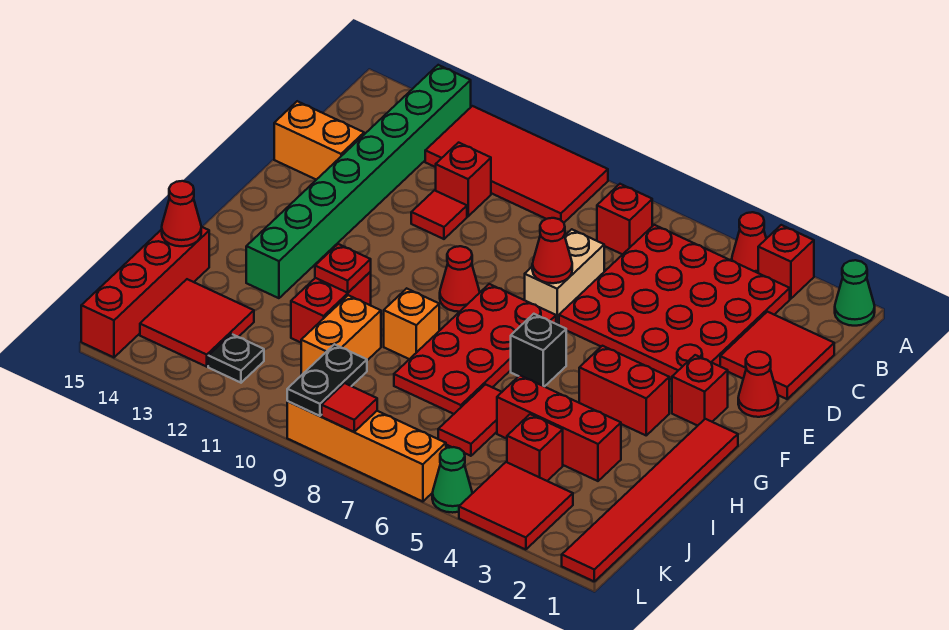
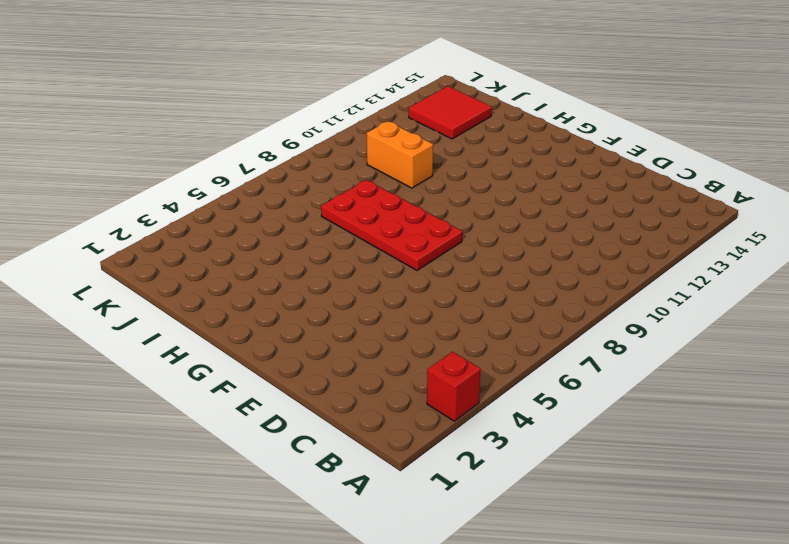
none -> green 1x1 cone [835,260,875,326]
none -> red 1x1 cone [732,212,766,273]
none -> red 2x4 tile [425,106,608,222]
none -> green 1x8 brick [246,65,471,298]

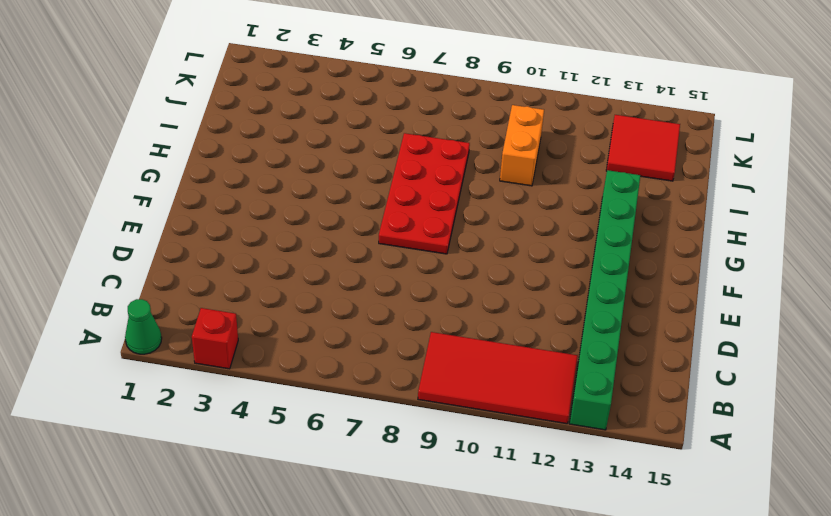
none -> red 1x1 cone [732,212,766,273]
none -> red 4x4 plate [559,225,790,379]
none -> red 1x1 brick [597,184,652,254]
none -> red 2x2 tile [720,312,834,399]

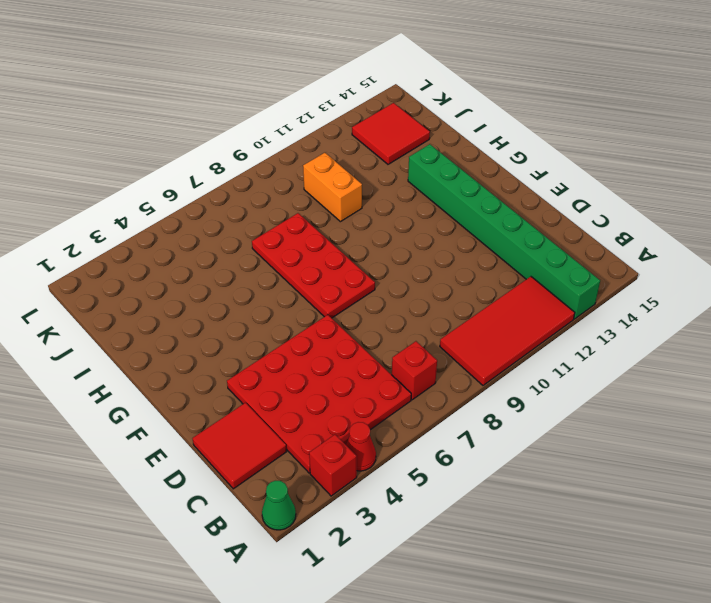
none -> red 1x1 brick [436,143,491,216]
none -> tan 1x2 brick [525,229,604,325]
none -> red 1x1 tile [411,190,467,239]
none -> orange 1x2 brick [274,101,364,180]

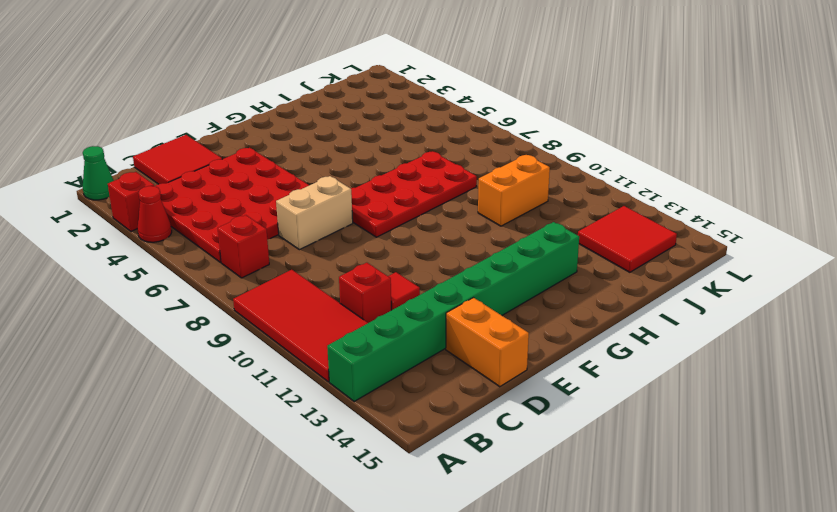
none -> red 1x1 cone [738,352,778,417]
none -> red 1x1 brick [672,355,728,426]
none -> red 1x1 cone [440,246,480,312]
none -> red 1x6 tile [562,419,738,581]

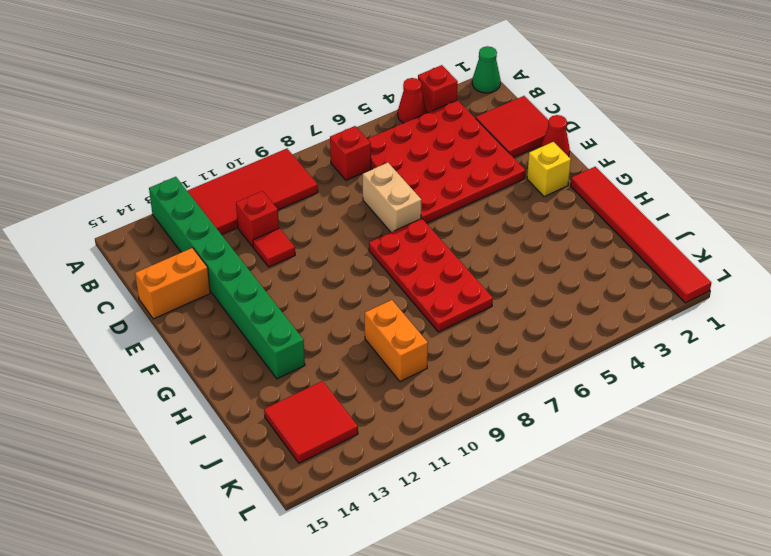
yellow 1x1 brick [527,142,571,197] -> red 1x1 brick [672,355,728,426]
none -> red 1x1 cone [440,246,480,312]
none -> red 1x2 brick [579,346,669,435]
none -> black 1x1 brick [511,314,566,387]
none -> orange 1x1 brick [384,288,439,359]

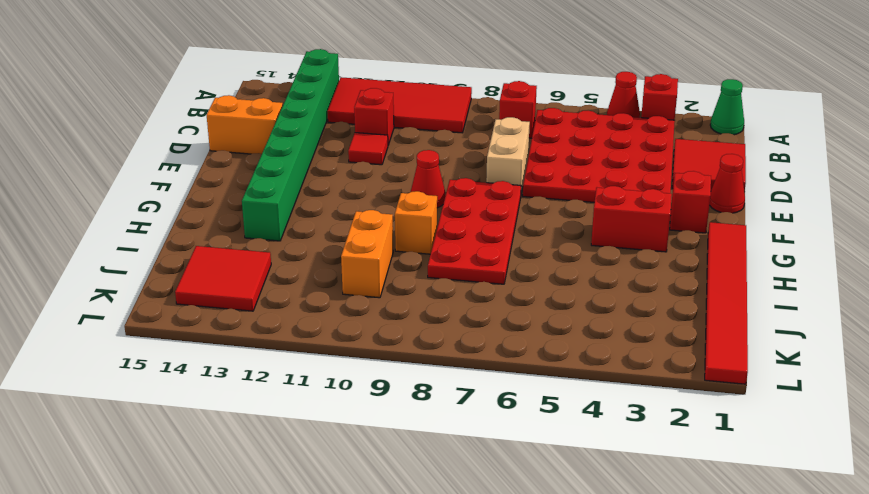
none -> black 1x1 brick [511,314,566,387]
none -> red 1x2 brick [291,272,371,343]
none -> red 1x3 brick [497,375,621,481]
none -> red 1x2 tile [438,384,502,456]

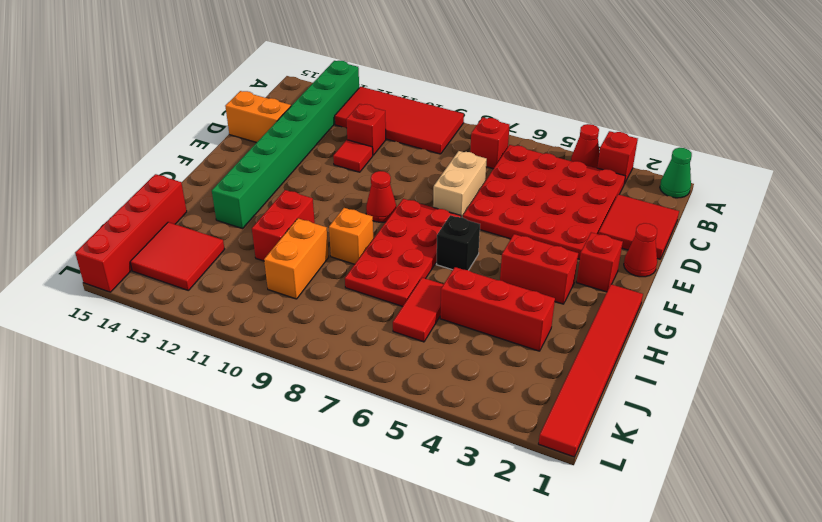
none -> red 1x1 brick [507,414,563,481]
none -> red 2x2 tile [459,462,573,550]
none -> black 1x1 plate [208,334,264,383]
none -> green 1x1 cone [432,447,472,513]

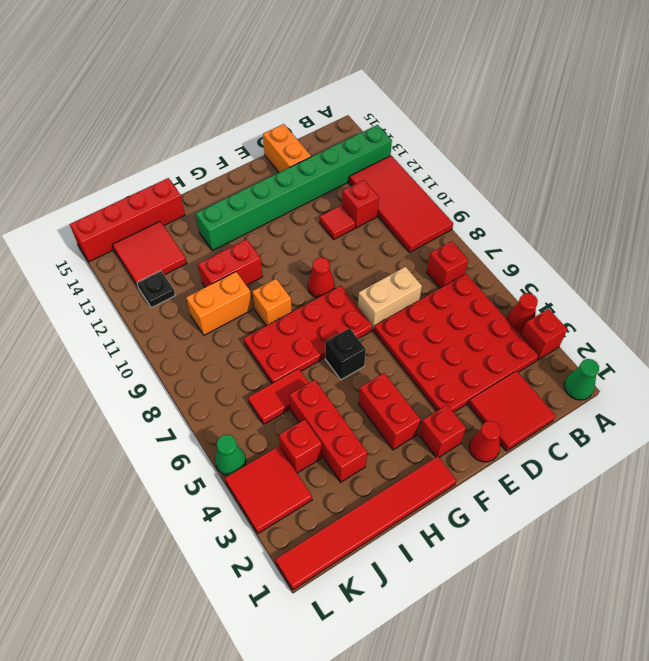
none -> orange 1x4 brick [287,401,446,502]
none -> red 1x1 cone [532,218,572,283]
none -> red 1x1 plate [315,244,371,293]
none -> red 1x1 cone [162,181,201,246]

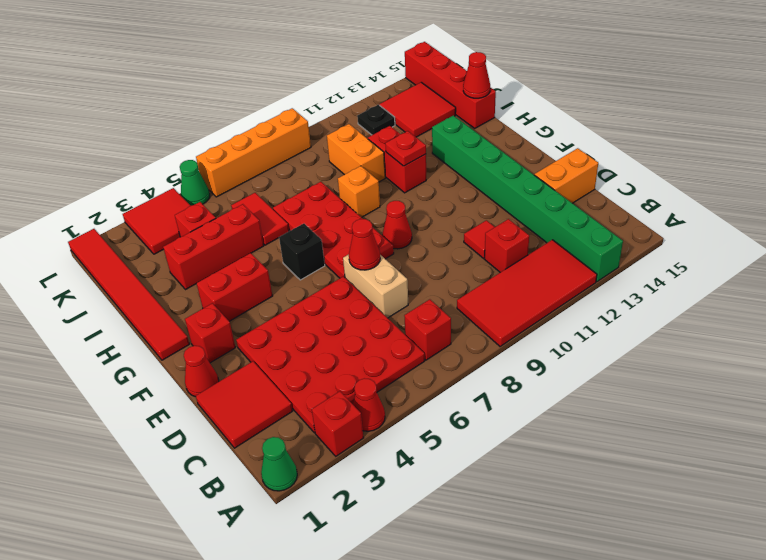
none -> black 1x2 plate [287,344,367,416]
none -> red 1x1 tile [322,383,377,432]

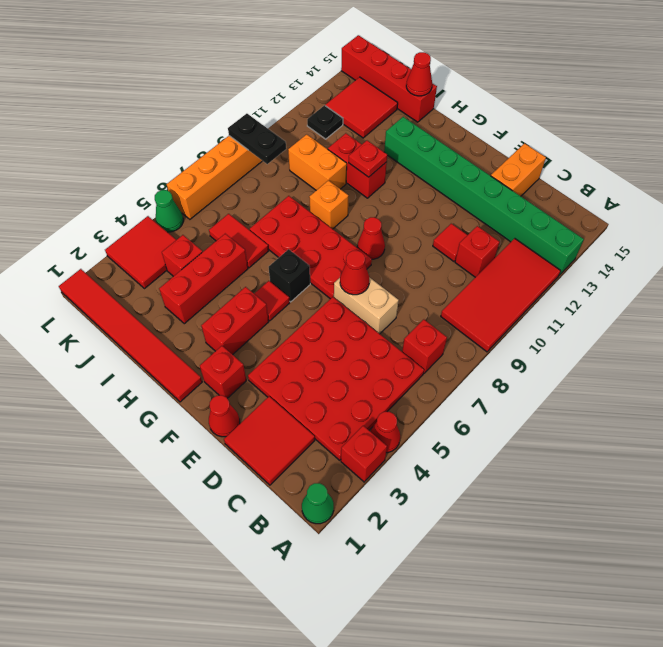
red 1x1 tile [254,281,290,321] -> red 1x1 tile moved to [322,383,377,432]

